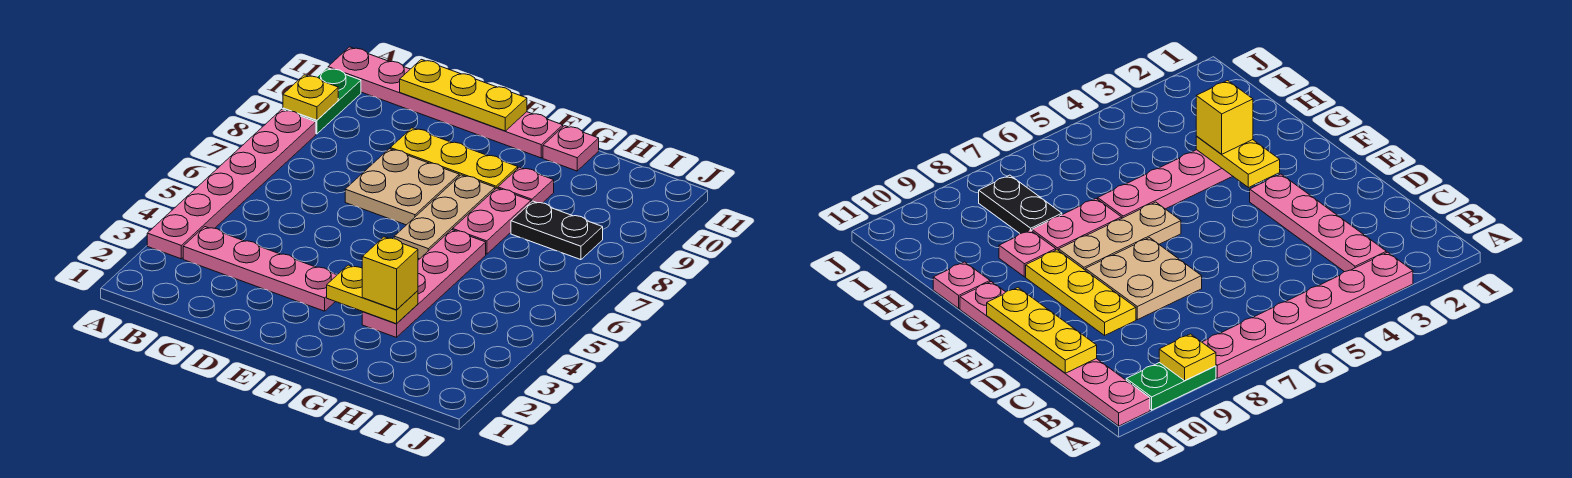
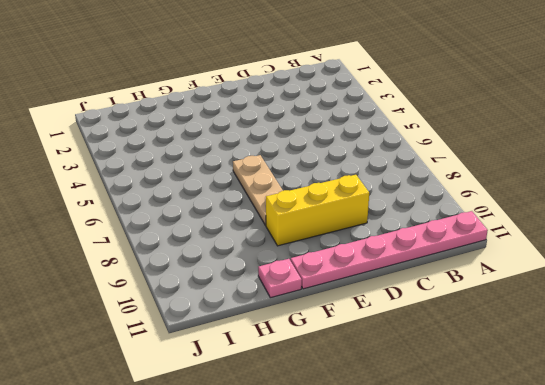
yellow 1x3 brick [266,175,369,246] -> yellow 1x3 plate [390,128,518,189]
none -> pink 1x6 plate [147,110,316,259]
none -> green 1x2 plate [283,68,361,134]
none -> pink 1x4 plate [183,227,337,311]

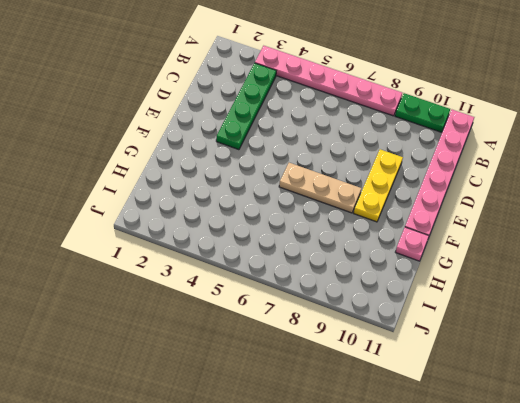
green 1x4 plate [216,63,276,150] -> pink 1x4 plate [183,227,337,311]
none -> tan 2x2 plate [345,149,459,225]
none -> pink 1x4 plate [362,230,486,337]
none -> pink 1x2 plate [453,188,531,254]

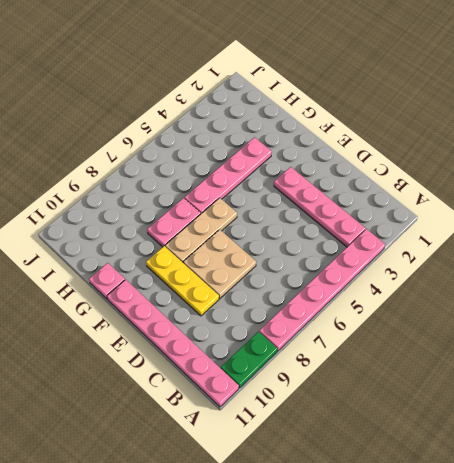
none -> pink 1x1 plate [498,167,554,203]
none -> black 1x2 plate [511,201,603,260]
none -> yellow 1x1 plate [283,75,338,120]

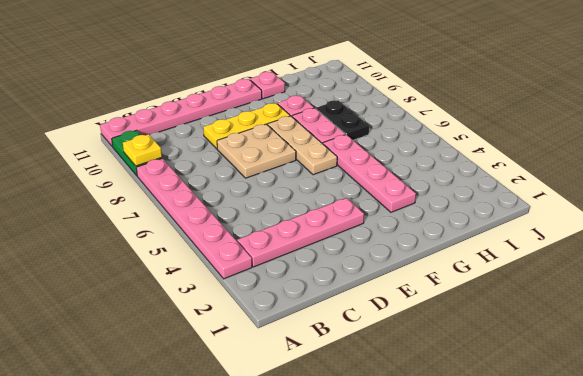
black 1x2 plate [316,100,369,140] -> black 1x2 plate turned to [511,201,603,260]
none -> yellow 1x3 plate [400,59,527,131]
none -> yellow 1x2 plate [327,265,418,324]
none -> yellow 1x1 brick [362,237,418,310]

